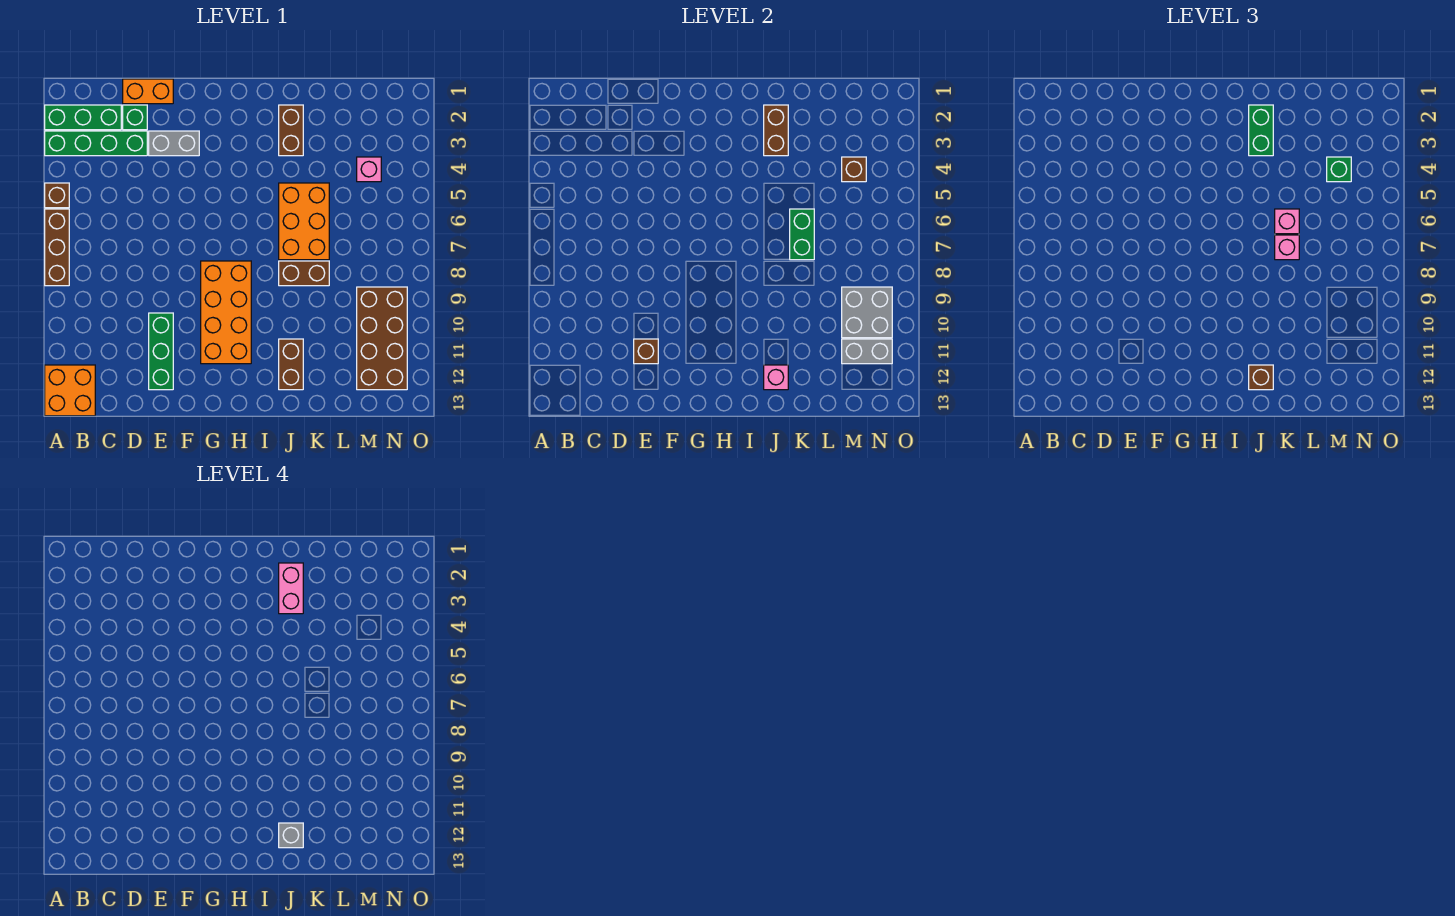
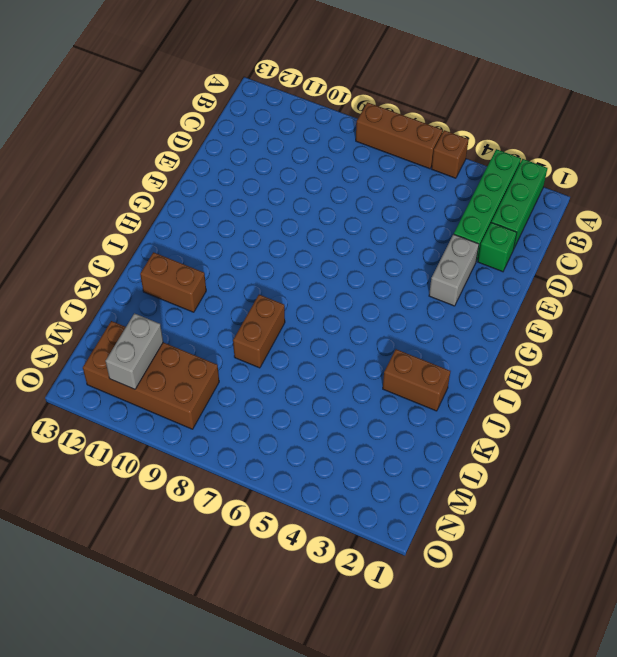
none -> orange 2x2 brick [45,365,95,416]
none -> orange 1x2 brick [123,79,173,104]
none -> green 1x3 brick [149,313,173,390]
none -> orange 2x4 brick [201,261,251,364]

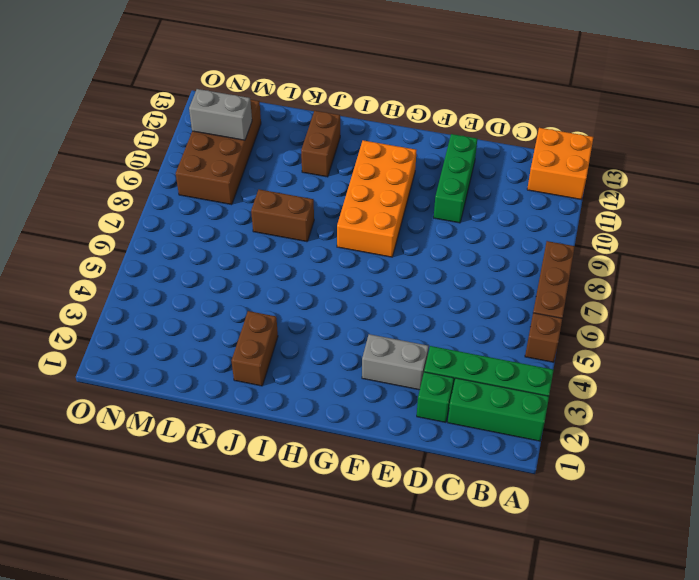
none -> orange 1x2 brick [123,79,173,104]
none -> orange 2x3 brick [279,183,329,260]
none -> pink 1x1 brick [357,157,381,182]
none -> brown 1x1 brick [634,339,658,364]

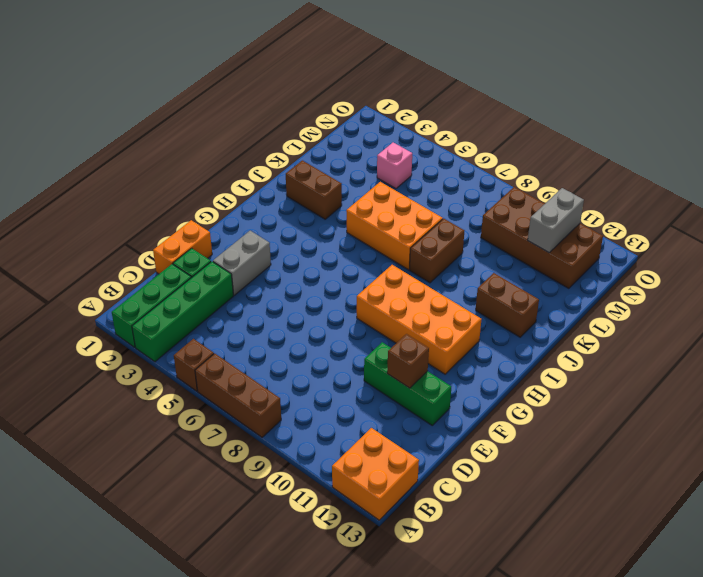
none -> brown 1x2 brick [764,105,788,156]
none -> pink 1x1 brick [764,365,788,390]
none -> green 1x2 brick [790,209,814,260]
none -> brown 1x1 brick [842,157,866,182]

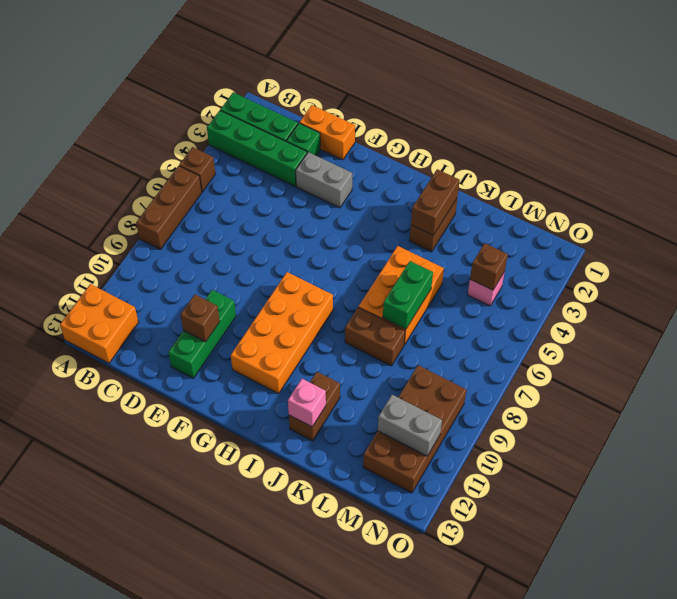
none -> grey 2x2 brick [842,287,892,338]
none -> green 1x2 brick [1249,105,1273,156]
none -> brown 1x1 brick [1249,365,1273,390]
none -> pink 1x1 brick [1275,209,1299,234]

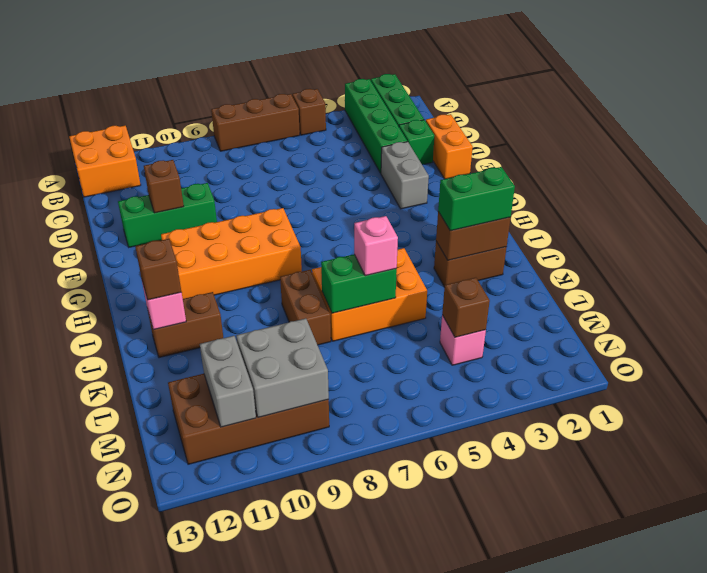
none -> pink 1x1 brick [1275,235,1299,260]
none -> green 1x1 brick [1327,157,1351,182]
none -> pink 1x2 brick [279,563,303,614]
none -> grey 1x1 brick [279,823,303,848]

